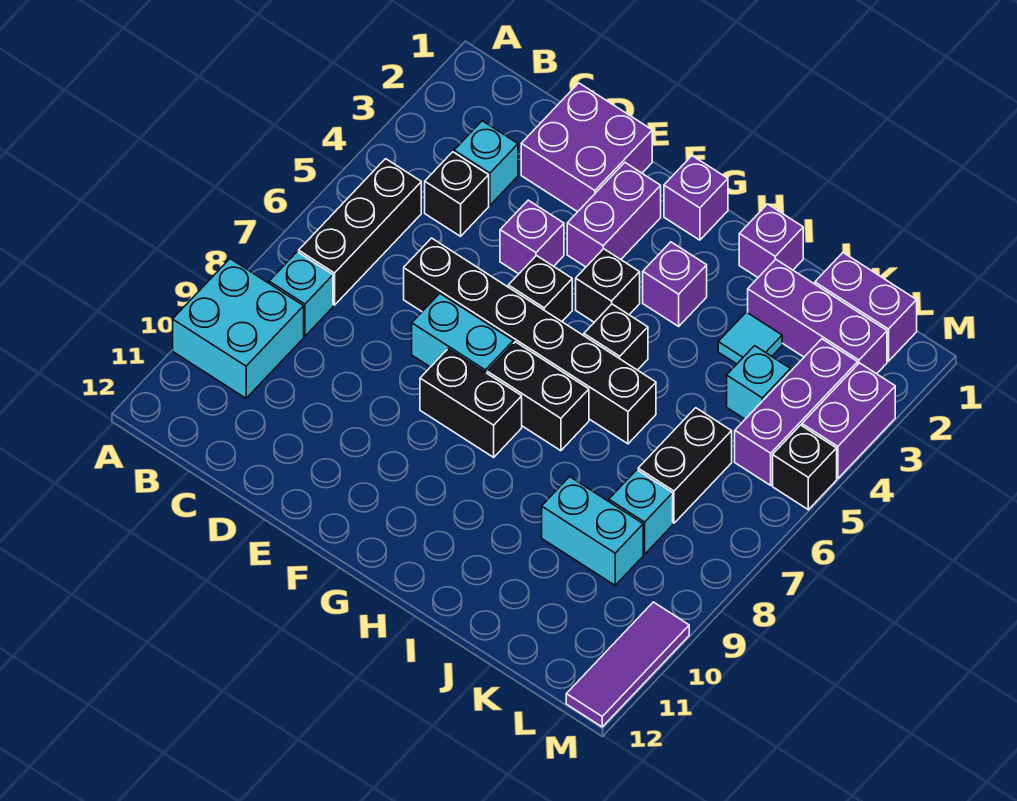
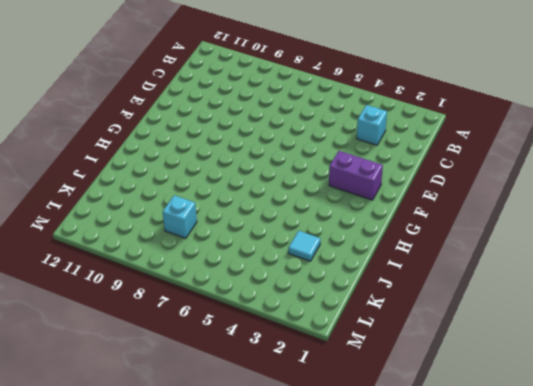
none -> cyan 2x2 brick [173,259,304,398]
none -> black 1x3 brick [299,159,421,305]
none -> cyan 1x1 brick [269,252,333,336]

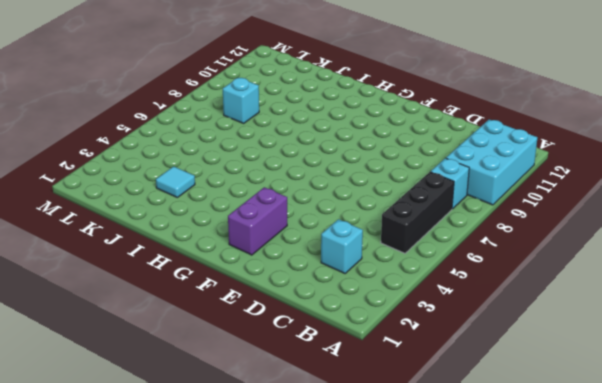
cyan 2x3 brick [446,120,537,205] -> cyan 2x2 brick [173,259,304,398]
none -> black 1x1 brick [425,152,489,236]
none -> purple 2x2 brick [521,83,652,212]
none -> black 1x6 brick [404,238,656,444]

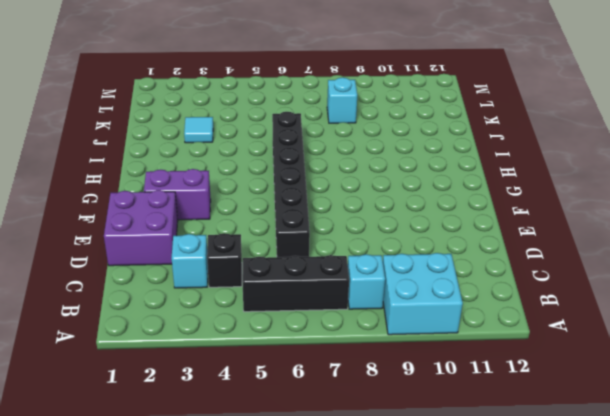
none -> purple 1x1 brick [500,200,564,274]
none -> cyan 1x2 brick [412,294,513,373]
none -> black 1x1 brick [508,256,572,321]

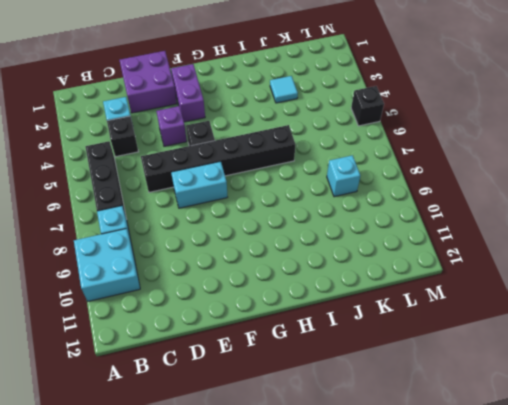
none -> black 1x2 brick [420,349,522,457]
none -> purple 1x1 brick [664,156,728,240]
none -> black 1x1 brick [576,249,640,322]

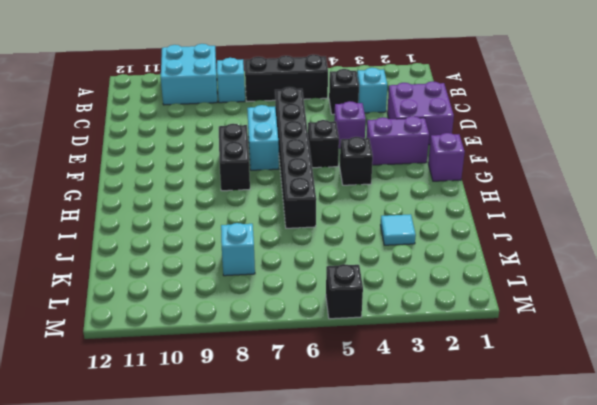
none -> black 1x2 brick [487,342,589,451]
none -> purple 1x1 brick [643,242,707,326]
none -> black 1x1 brick [584,304,648,370]

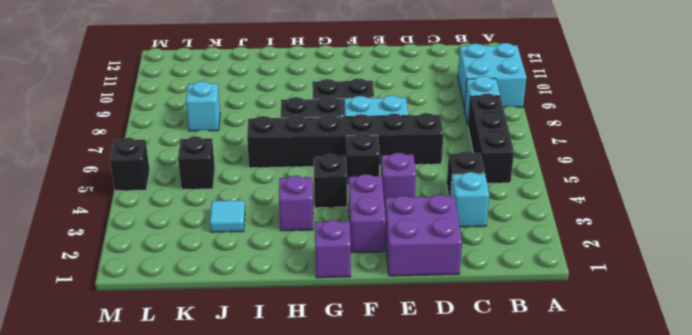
black 1x1 brick [178,136,215,189] -> black 1x1 brick moved to [584,304,648,370]
none -> purple 1x1 brick [739,204,803,277]
none -> purple 1x3 brick [748,259,887,374]
none -> cyan 1x2 brick [542,477,643,585]

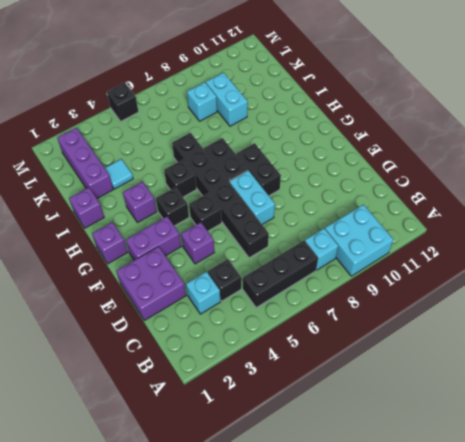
none -> purple 1x2 brick [815,253,917,361]
none -> cyan 1x1 brick [727,346,790,419]
none -> black 1x2 brick [638,408,732,523]

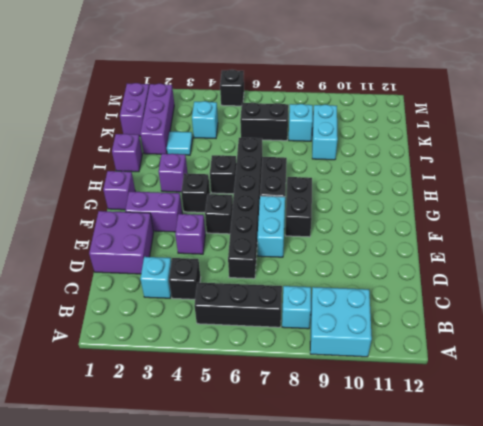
none -> purple 1x3 brick [735,339,858,485]
none -> purple 1x2 brick [802,363,895,479]
none -> purple 1x3 tile [566,602,689,727]

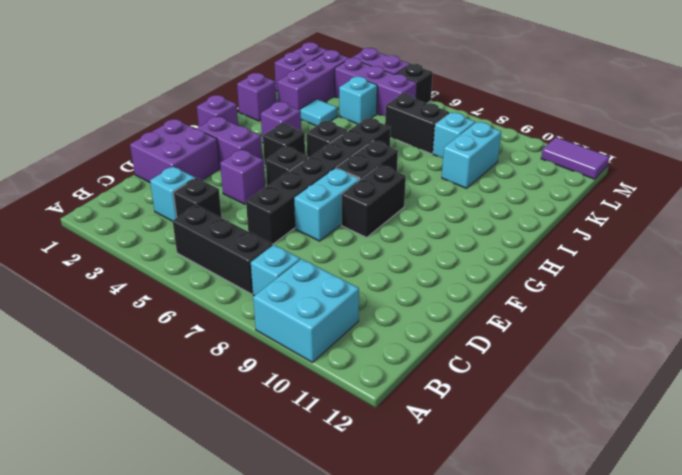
purple 1x2 tile [541,137,609,179] -> purple 1x3 tile [566,602,689,727]

